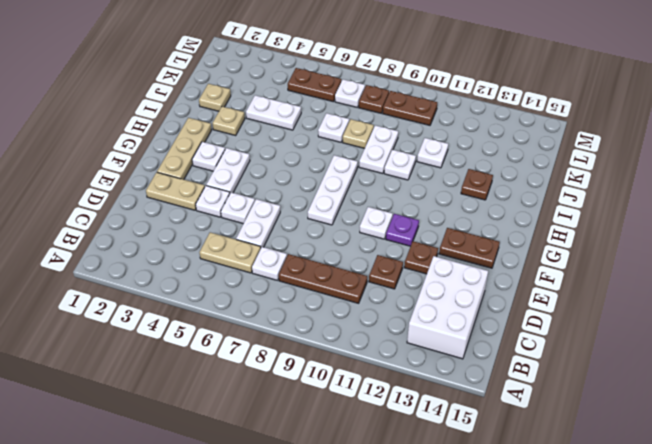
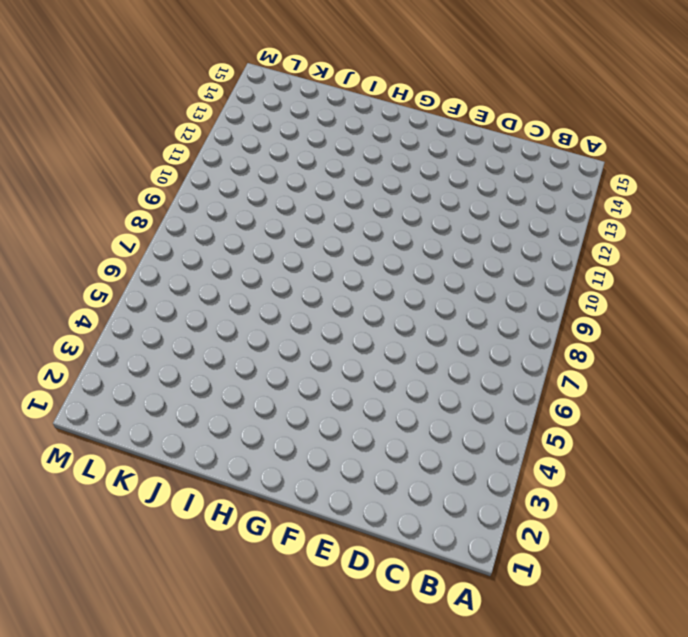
none -> white 2x3 brick [407,256,488,359]
none -> tan 1x2 plate [199,232,261,273]
none -> white 1x1 plate [252,247,287,280]
none -> brown 1x3 plate [279,254,367,303]

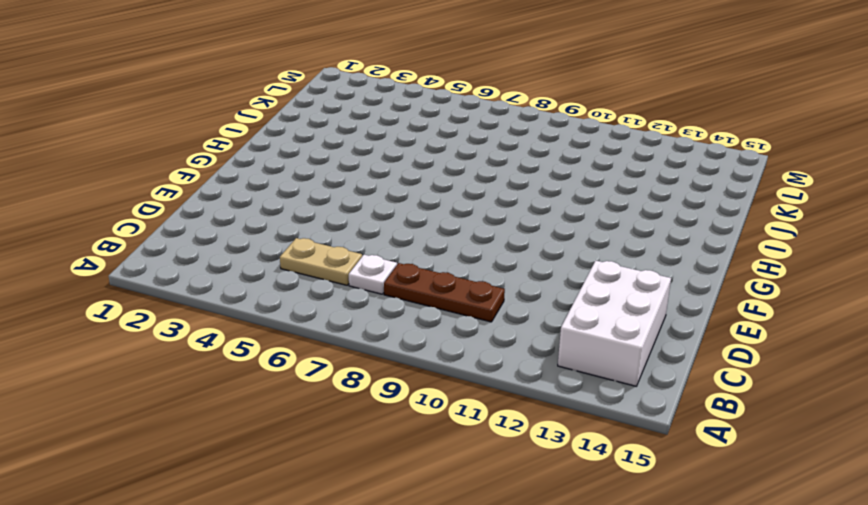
none -> white 1x2 plate [236,199,280,247]
none -> brown 1x1 plate [369,255,403,289]
none -> tan 1x2 plate [146,172,205,210]
none -> white 1x1 plate [196,186,230,217]

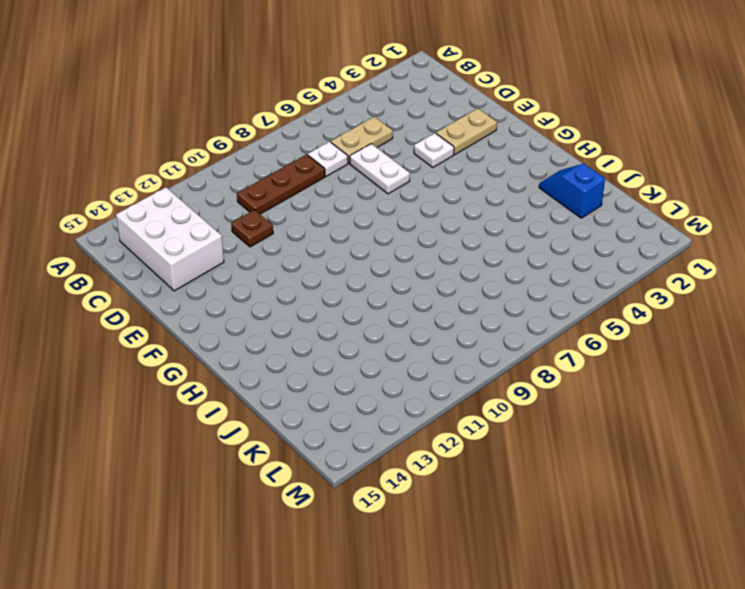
blue 1x2 slope [539,163,605,218] -> tan 1x1 plate [199,84,231,111]
none -> white 1x1 plate [221,192,255,224]
none -> brown 1x1 plate [404,241,438,274]
none -> tan 1x3 plate [157,118,211,179]
none -> white 1x2 plate [206,148,250,193]

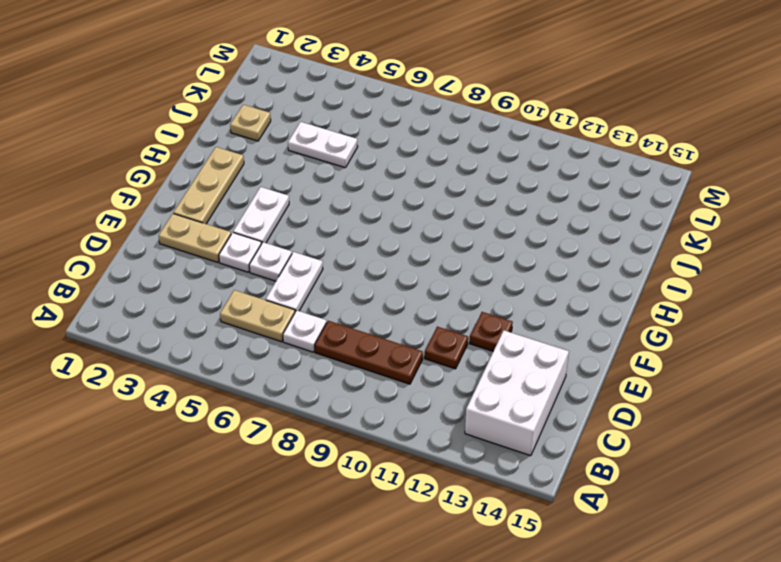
none -> white 1x3 plate [308,155,358,225]
none -> white 1x1 plate [360,207,393,239]
none -> purple 1x1 plate [386,214,419,246]
none -> brown 1x2 plate [439,228,500,268]

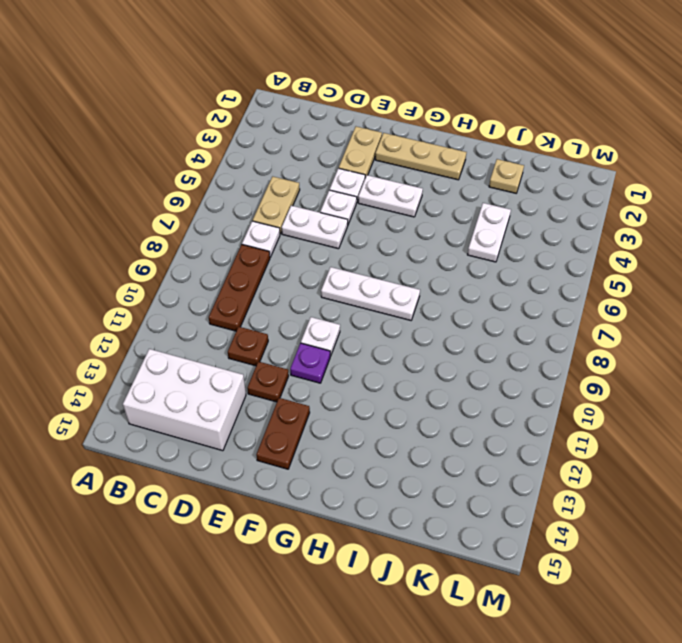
none -> white 1x1 plate [192,142,225,171]
none -> tan 1x1 plate [213,107,245,135]
none -> white 1x2 plate [359,125,398,174]
none -> white 1x1 plate [384,150,416,180]

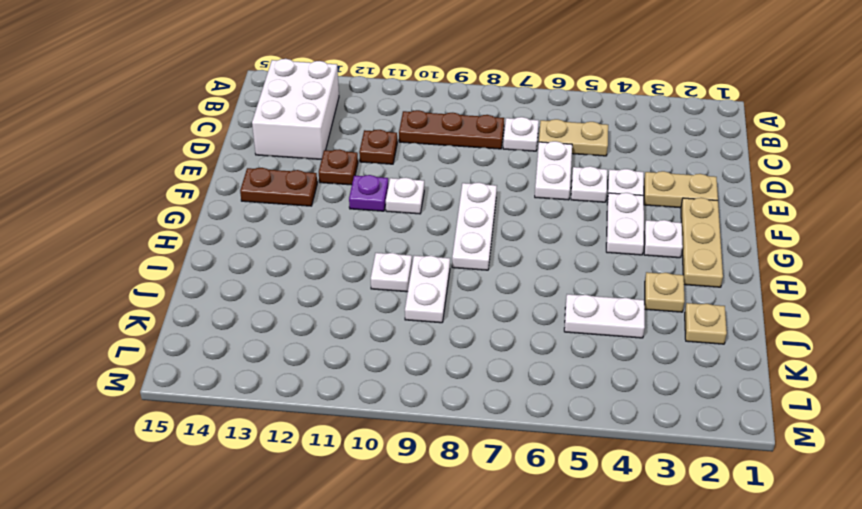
none -> brown 1x1 plate [461,169,493,200]
none -> white 1x1 plate [318,113,349,142]
none -> tan 1x1 plate [343,119,374,148]
none -> white 1x1 plate [417,138,448,168]

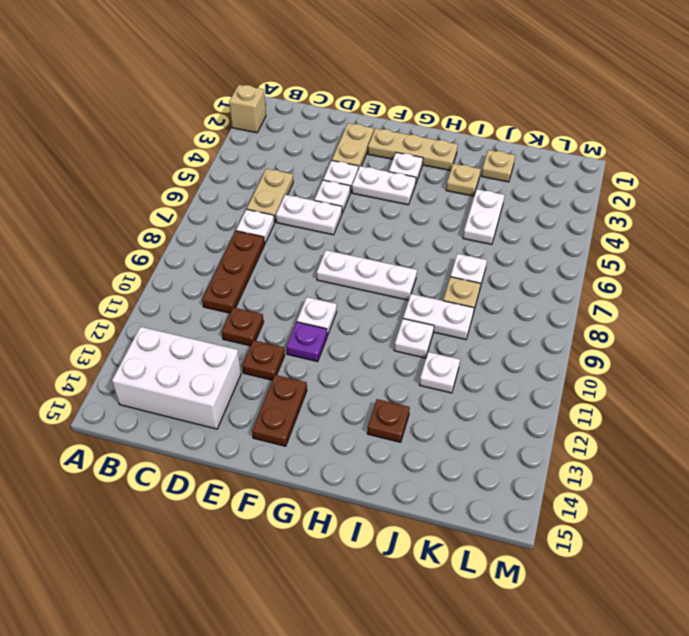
tan 1x1 brick [229,85,266,133] -> none
none -> brown 1x2 plate [288,68,341,102]
none -> white 1x1 plate [335,79,365,107]
none -> brown 1x1 plate [359,85,389,113]
none -> brown 1x2 plate [383,91,437,125]

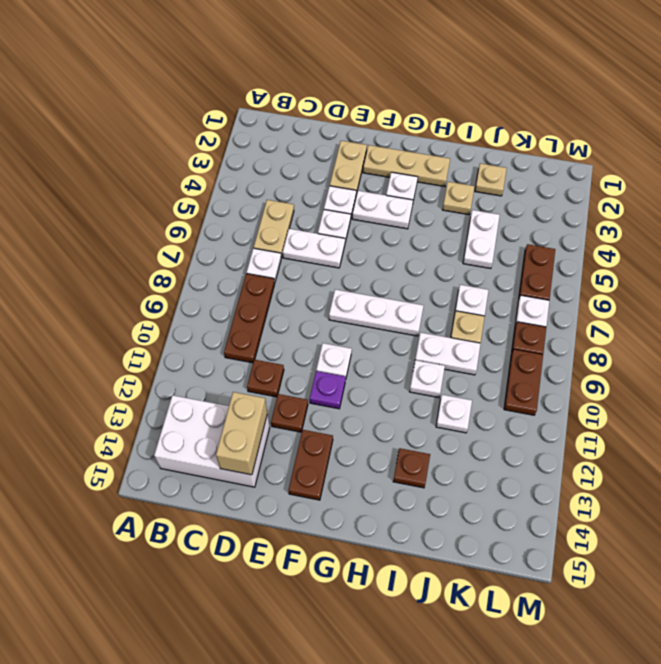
tan 1x2 brick [216,392,267,475] -> none

